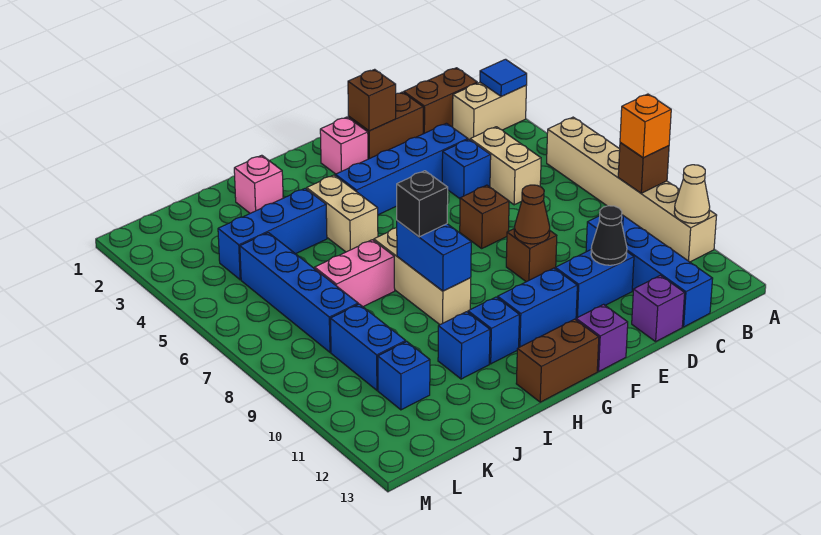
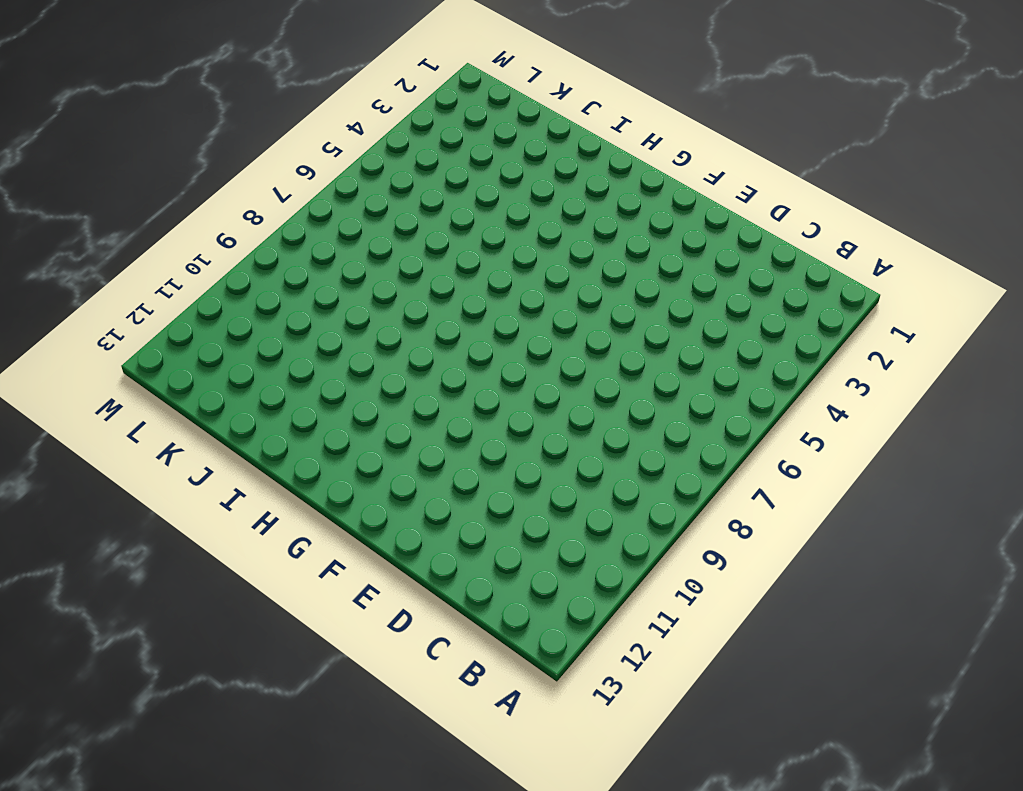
none -> tan 1x2 brick [453,82,526,140]
none -> tan 1x6 brick [547,117,717,262]
none -> brown 1x2 brick [404,68,477,134]
none -> tan 1x2 brick [470,127,541,205]

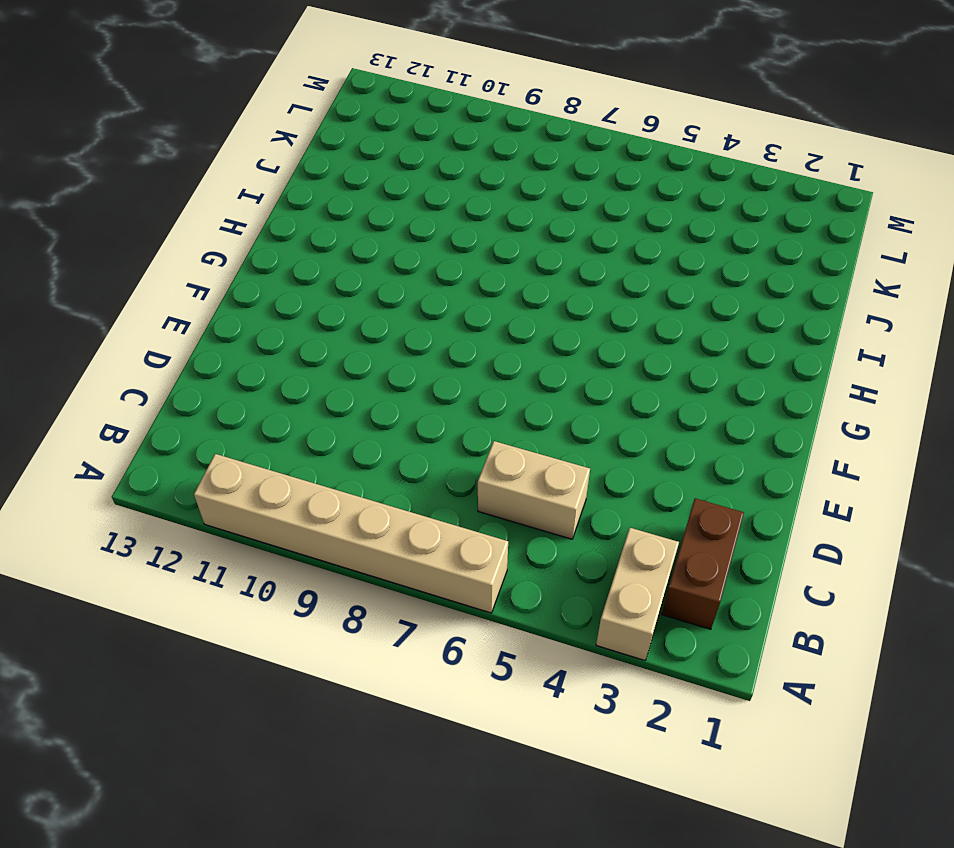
none -> blue 1x4 brick [586,215,713,327]
none -> brown 1x2 brick [349,92,423,159]
none -> blue 1x4 brick [335,123,468,215]
none -> blue 1x1 brick [442,139,491,199]

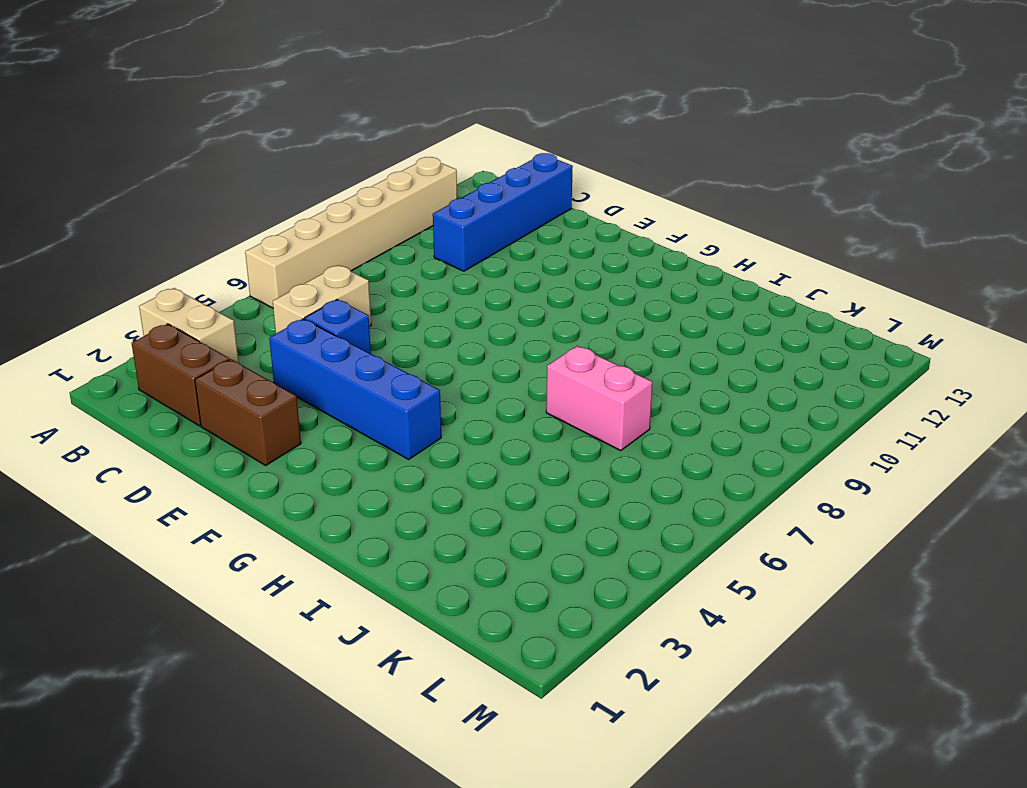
none -> blue 1x2 brick [555,250,634,318]
none -> purple 1x1 brick [632,275,685,341]
none -> brown 1x1 brick [460,185,509,248]
none -> brown 1x1 brick [506,229,557,282]

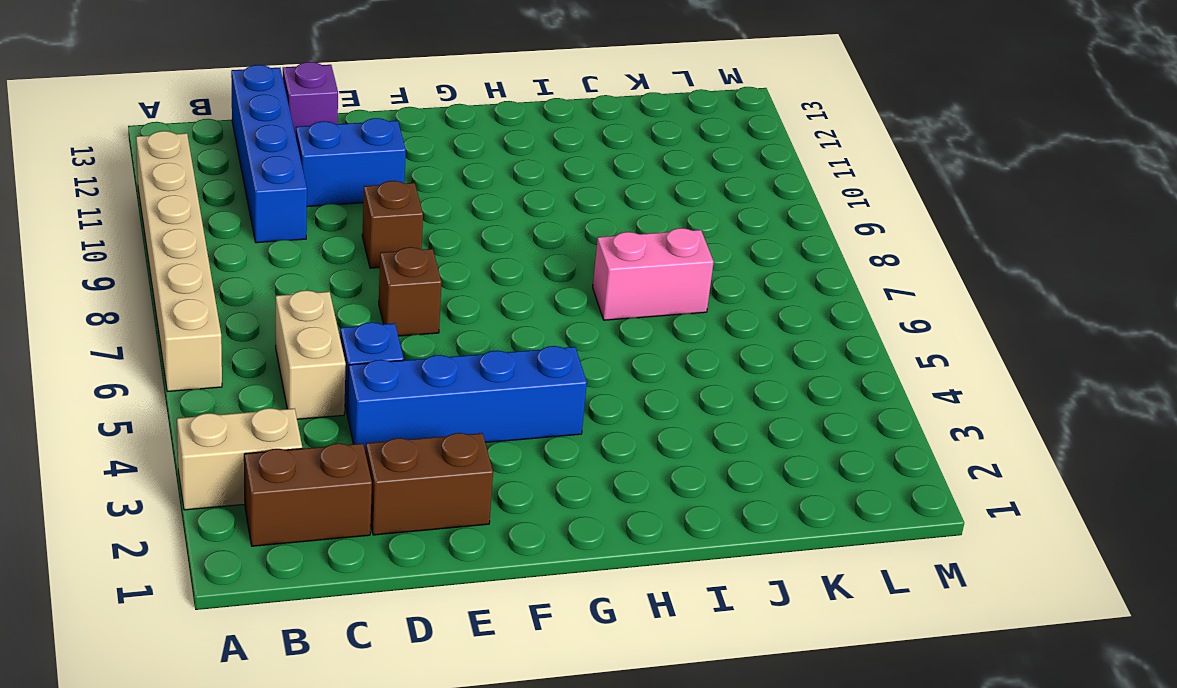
none -> pink 1x1 brick [320,117,368,174]
none -> blue 1x2 brick [498,268,577,347]
none -> purple 1x1 brick [576,304,628,371]
none -> brown 1x2 brick [516,319,599,402]

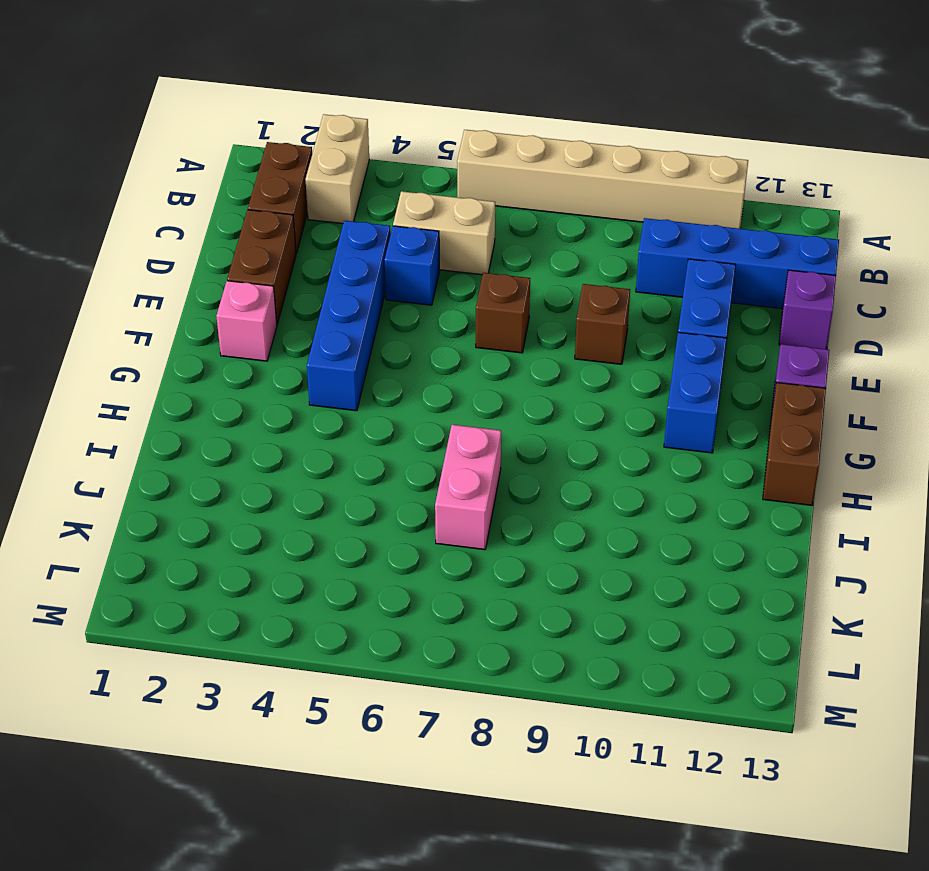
none -> tan 1x2 brick [307,175,378,252]
none -> tan 1x3 brick [374,228,471,325]
none -> blue 1x1 brick [468,297,519,364]
none -> pink 1x1 brick [234,155,283,213]

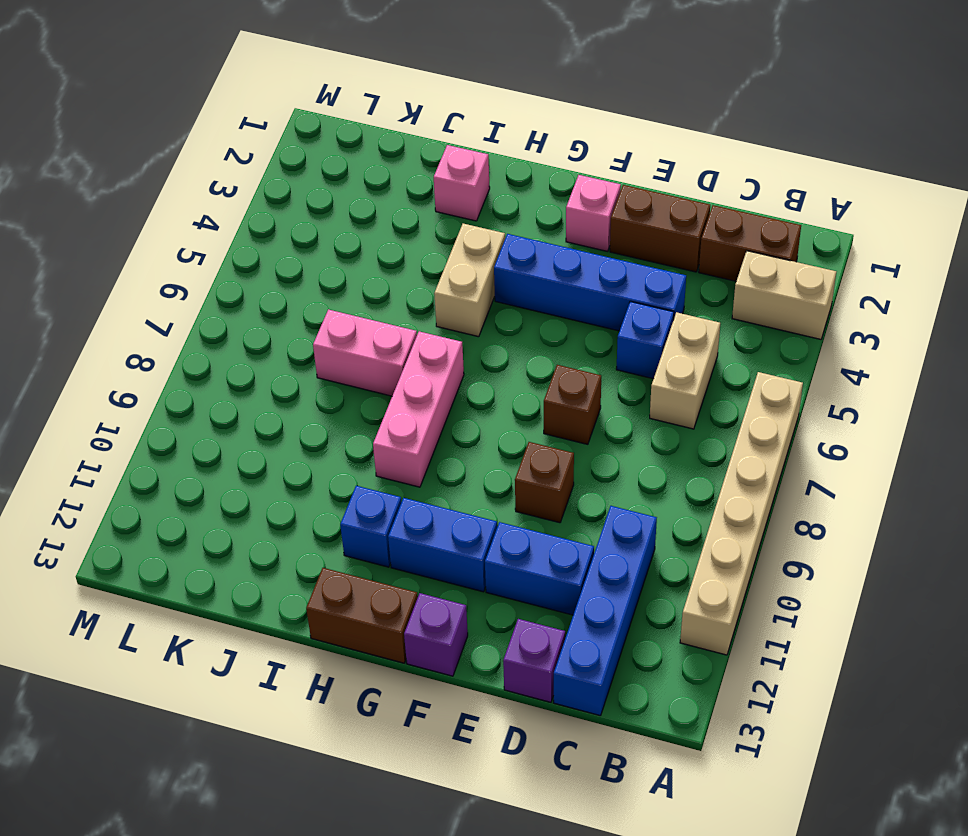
pink 1x3 brick [373,331,464,487] -> tan 1x3 brick [374,228,471,325]
none -> blue 1x3 brick [218,188,327,280]
none -> blue 1x1 brick [438,312,490,379]
none -> blue 1x4 brick [240,233,358,352]
none -> blue 1x2 brick [330,304,406,390]

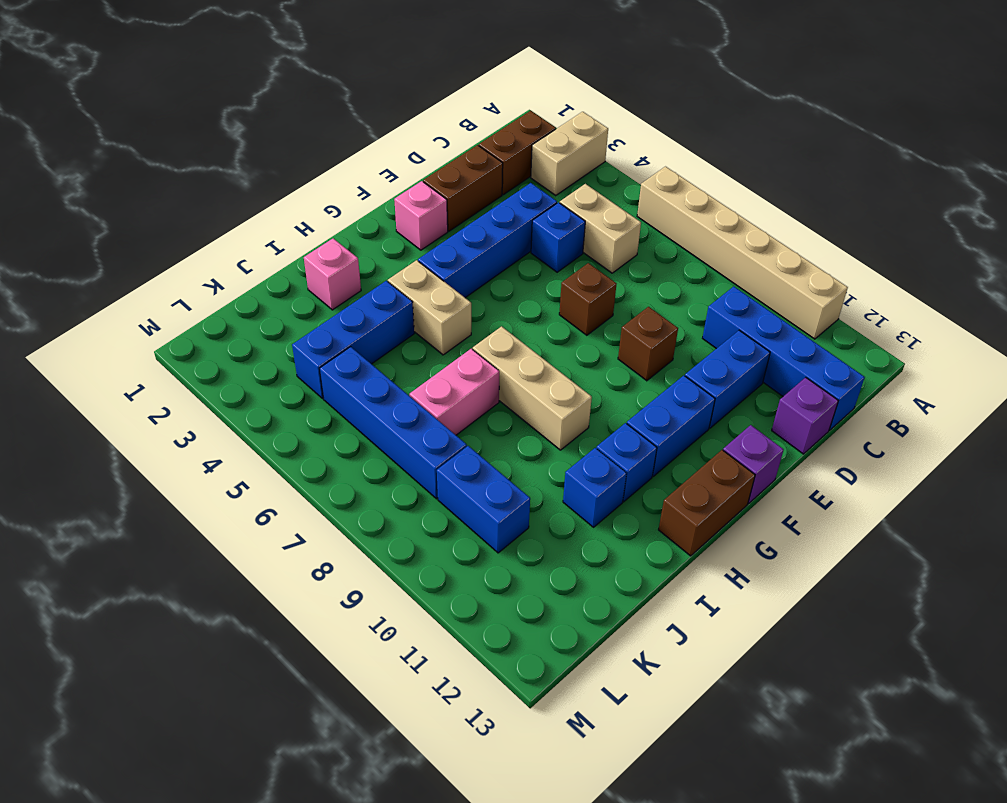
none -> blue 1x1 brick [378,342,430,410]
none -> blue 1x1 tile [480,59,527,97]
none -> brown 1x1 brick [618,142,669,193]
none -> tan 1x1 cone [674,165,710,223]

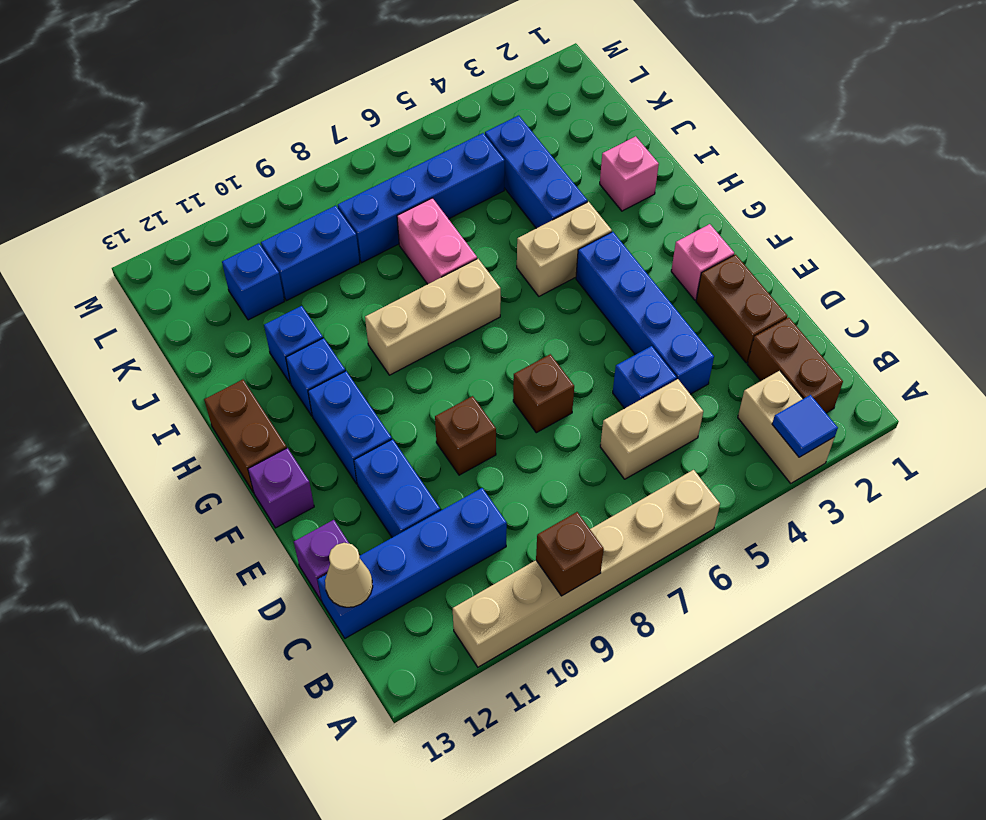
tan 1x1 cone [325,543,373,607] -> tan 1x1 cone moved to [674,165,710,223]
none -> black 1x1 cone [591,206,627,265]
none -> brown 1x1 brick [348,69,396,131]
none -> brown 1x1 cone [514,185,550,244]
none -> blue 1x2 brick [397,221,471,291]

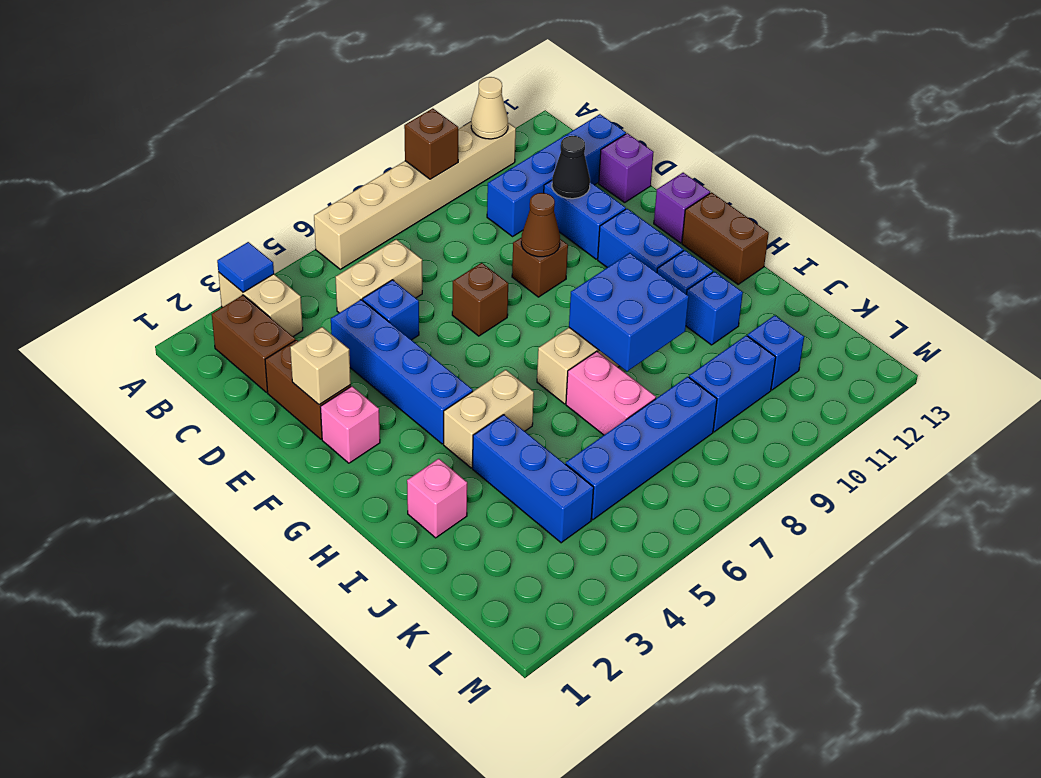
tan 1x1 brick [290,327,351,405] -> brown 1x1 brick [348,69,396,131]
blue 2x2 brick [569,253,689,371] -> blue 1x2 brick [397,221,471,291]
none -> orange 1x1 brick [620,94,671,158]
none -> black 1x1 brick [397,171,448,237]

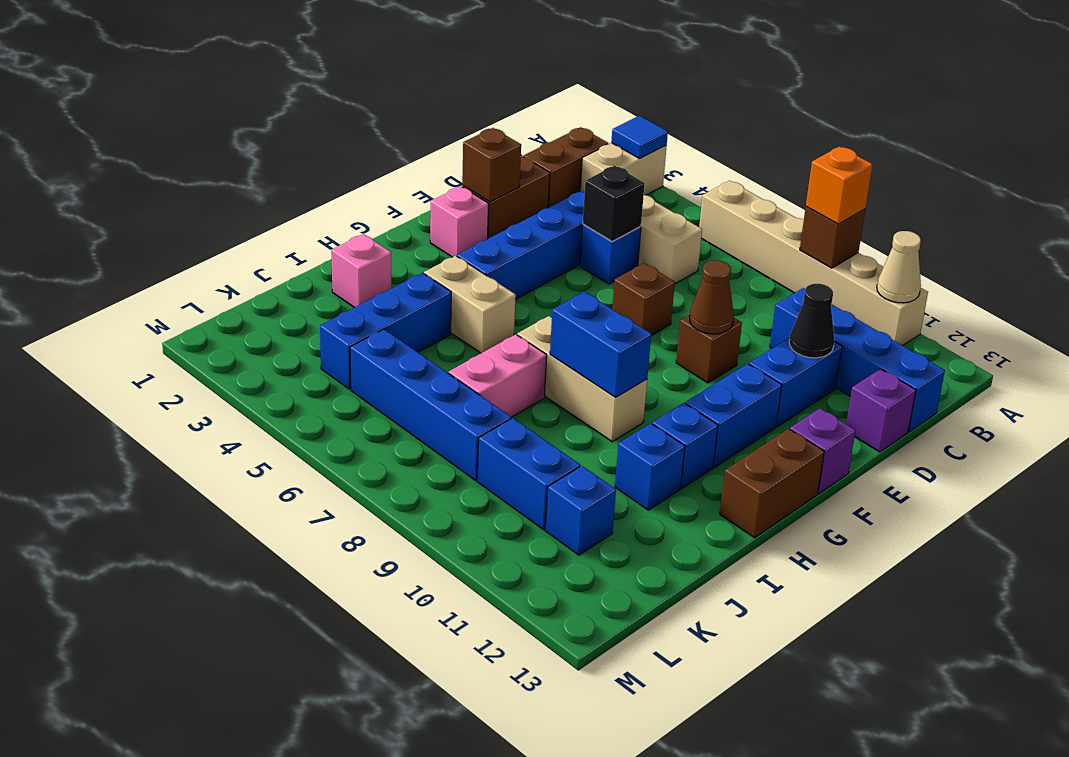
black 1x1 brick [583,166,645,242] -> black 1x1 brick moved to [397,171,448,237]

